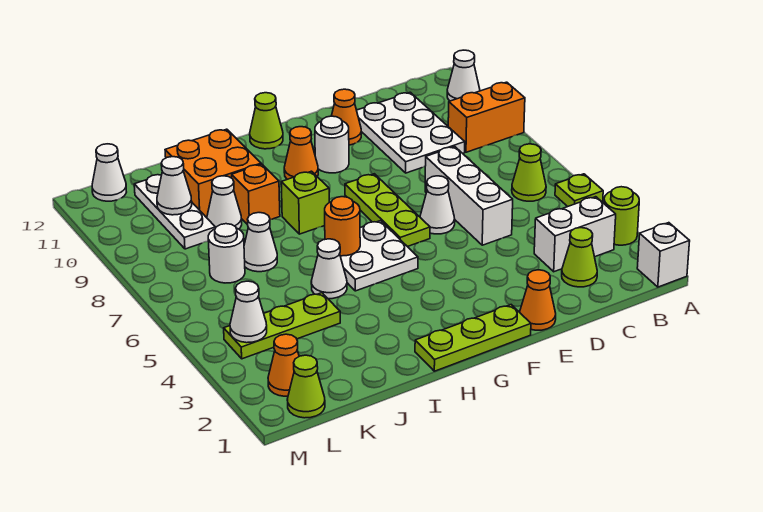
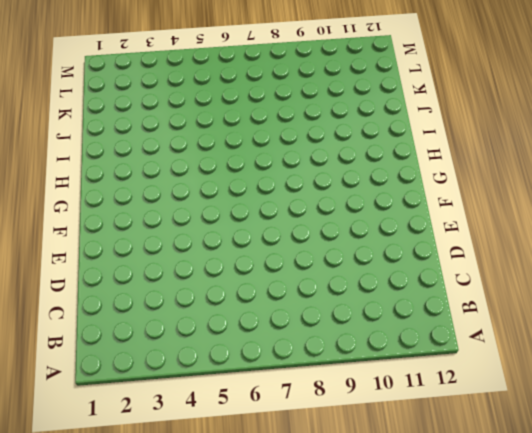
none -> white 1x1 brick [637,223,690,287]
none -> lime 1x1 round brick [604,187,639,245]
none -> lime 1x1 plate [555,174,603,207]
none -> orange 1x2 brick [448,82,525,152]

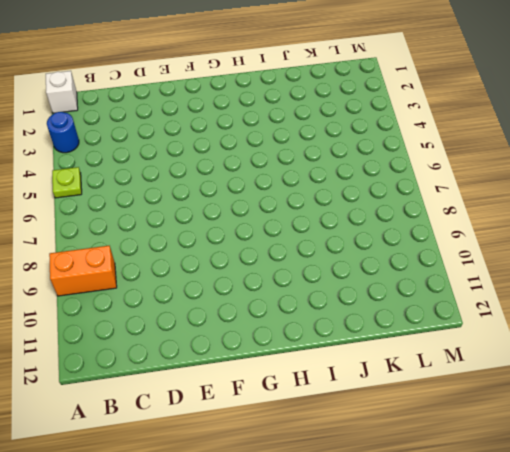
blue 1x1 round brick [47,112,79,153] -> lime 1x1 round brick [604,187,639,245]
none -> white 1x1 cone [447,50,480,101]
none -> white 1x2 brick [534,197,616,272]
none -> lime 1x1 cone [512,144,546,201]
none -> lime 1x1 cone [562,228,597,287]

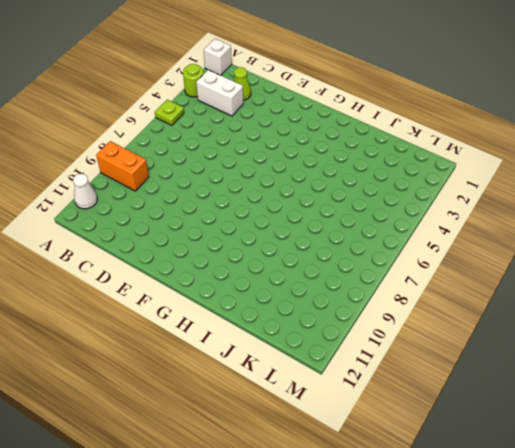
none -> lime 1x1 cone [512,144,546,201]
none -> white 2x3 plate [357,92,465,173]
none -> white 1x3 brick [425,147,513,245]
none -> orange 1x1 cone [520,270,556,330]

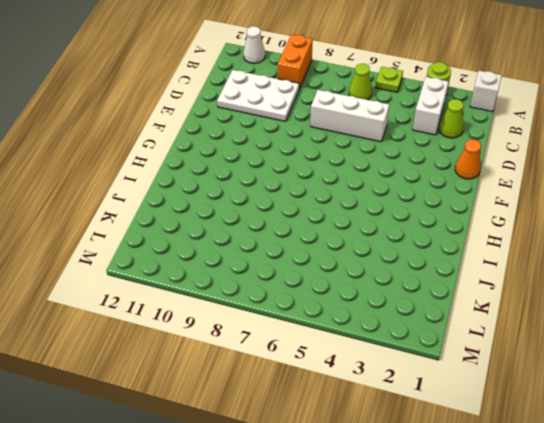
none -> white 1x1 cone [420,176,455,234]
none -> orange 1x1 cone [332,89,361,145]
none -> lime 1x3 plate [415,305,531,371]
none -> lime 1x3 plate [345,174,430,247]

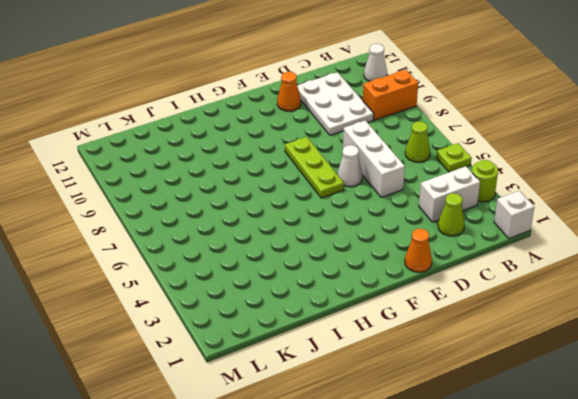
none -> lime 1x3 plate [415,305,531,371]
none -> white 1x1 round brick [315,116,349,173]
none -> white 2x2 plate [340,221,418,291]
none -> orange 1x1 cone [284,127,318,179]

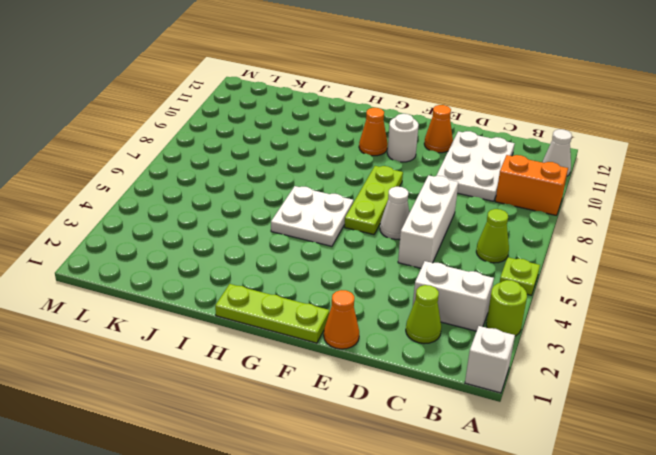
none -> lime 1x1 cone [250,93,283,149]
none -> lime 1x1 brick [281,171,329,234]
none -> white 1x1 cone [311,239,347,299]
none -> orange 1x1 brick [232,164,280,225]

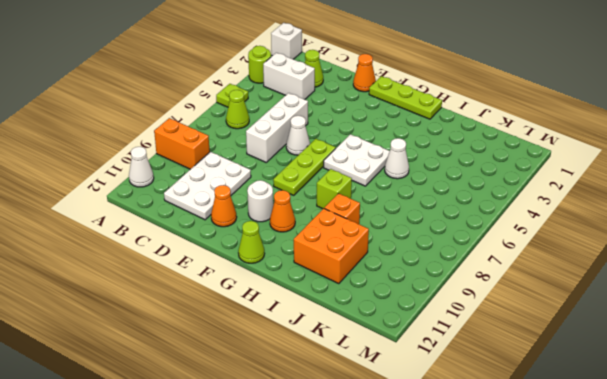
none -> lime 1x3 plate [224,293,340,359]
none -> white 1x1 cone [244,213,277,272]
none -> white 1x1 cone [207,176,242,229]
none -> white 1x1 round brick [208,224,245,283]

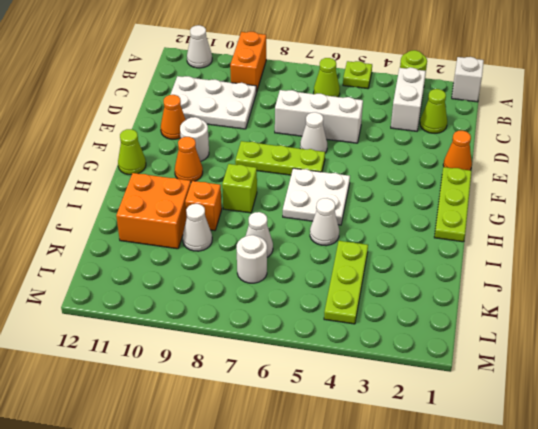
none -> white 1x3 plate [134,175,215,249]
none -> lime 1x1 cone [287,355,325,418]
none -> orange 1x1 cone [268,334,299,396]
none -> white 1x1 cone [92,144,126,201]

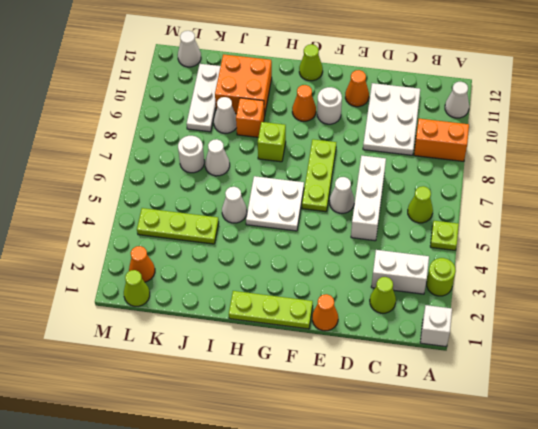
none -> orange 1x1 round brick [325,197,360,256]
none -> white 1x1 cone [157,157,192,215]
none -> white 1x1 cone [230,281,267,343]

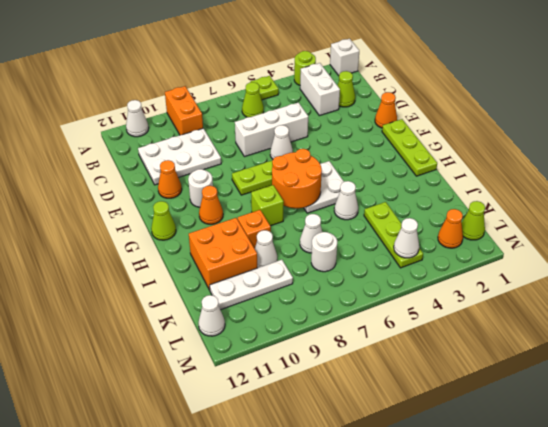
orange 2x2 round brick [272,149,322,208] -> orange 1x1 round brick [325,197,360,256]
none -> white 1x1 cone [157,157,192,215]

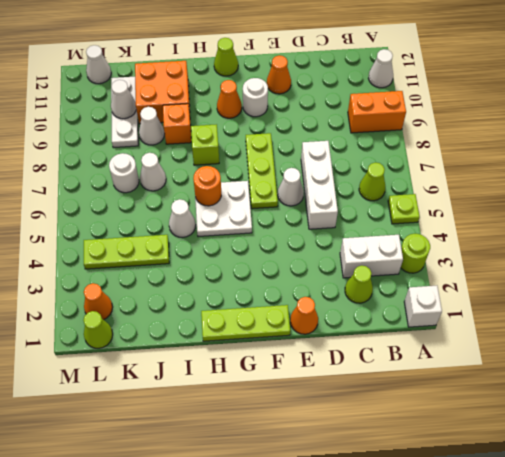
none -> white 2x3 plate [357,92,465,173]
none -> white 1x1 cone [230,281,267,343]

